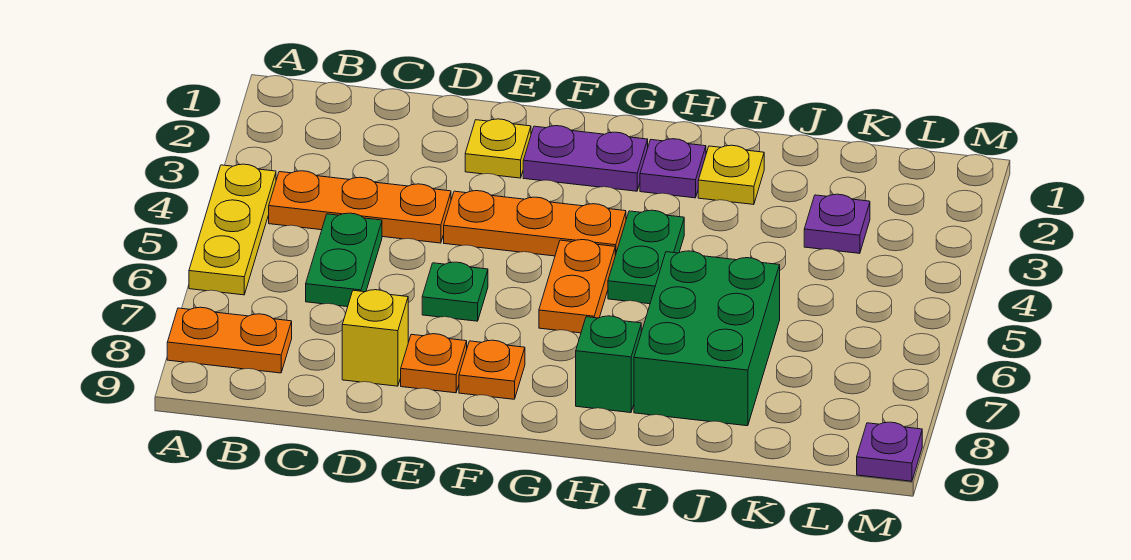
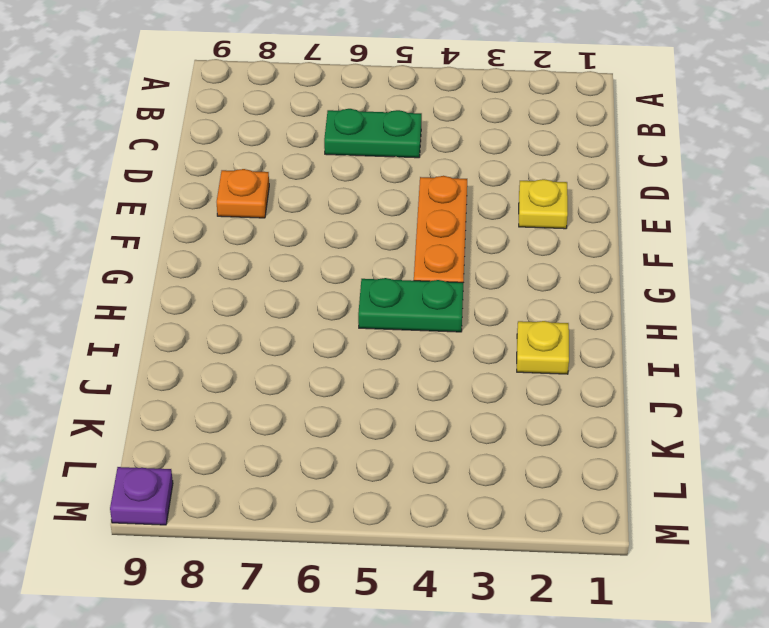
none -> yellow 1x3 plate [189,164,276,295]
none -> orange 1x2 plate [167,307,292,373]
none -> orange 1x3 plate [269,171,451,243]

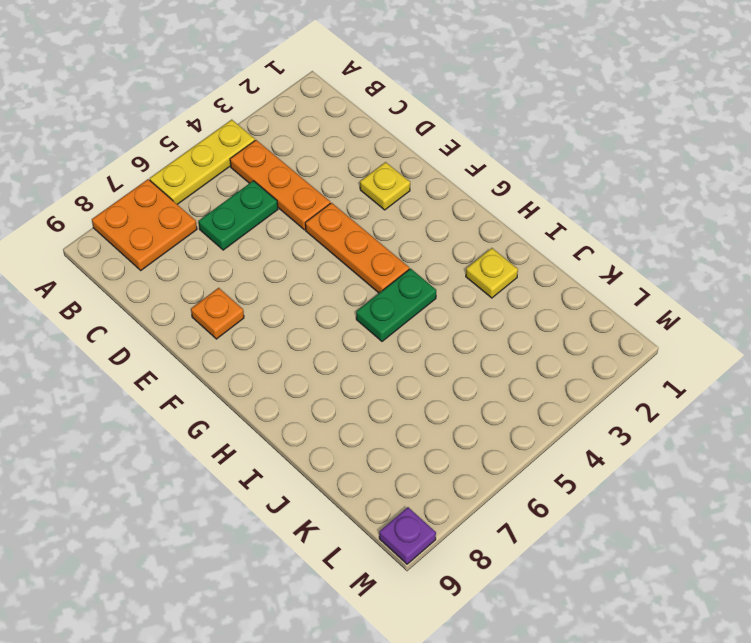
orange 2x2 plate [92,179,197,270] -> orange 1x2 plate [167,307,292,373]
none -> yellow 1x1 brick [342,290,408,386]
none -> green 1x1 plate [422,262,488,321]
none -> purple 1x2 plate [523,126,648,191]

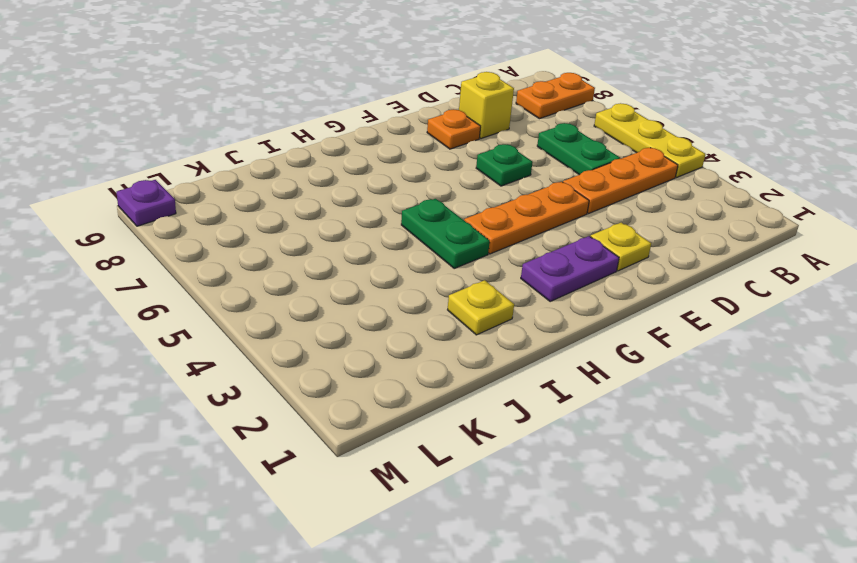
none -> orange 1x1 plate [459,340,525,399]
none -> orange 1x2 plate [539,240,615,333]
none -> purple 1x1 plate [640,139,706,198]

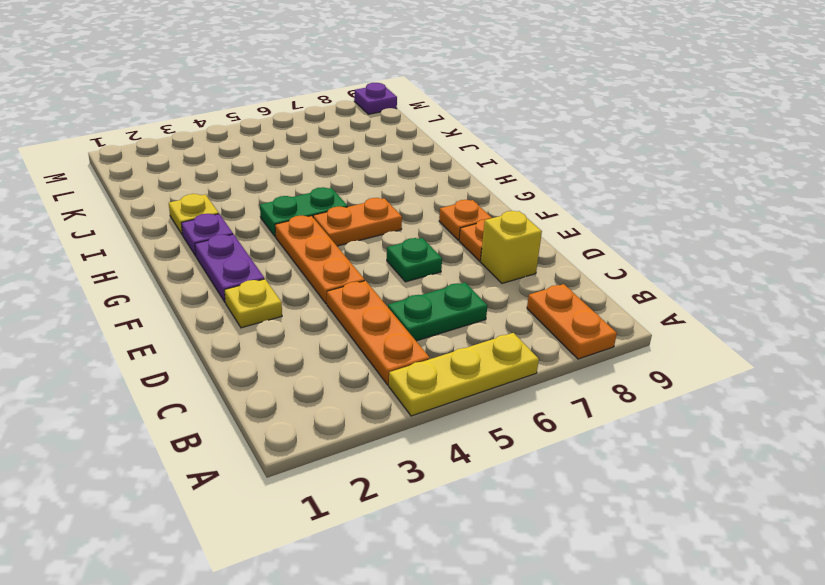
none -> green 1x1 brick [576,316,641,413]
none -> green 2x3 brick [634,251,780,426]
none -> purple 1x1 plate [804,194,870,253]

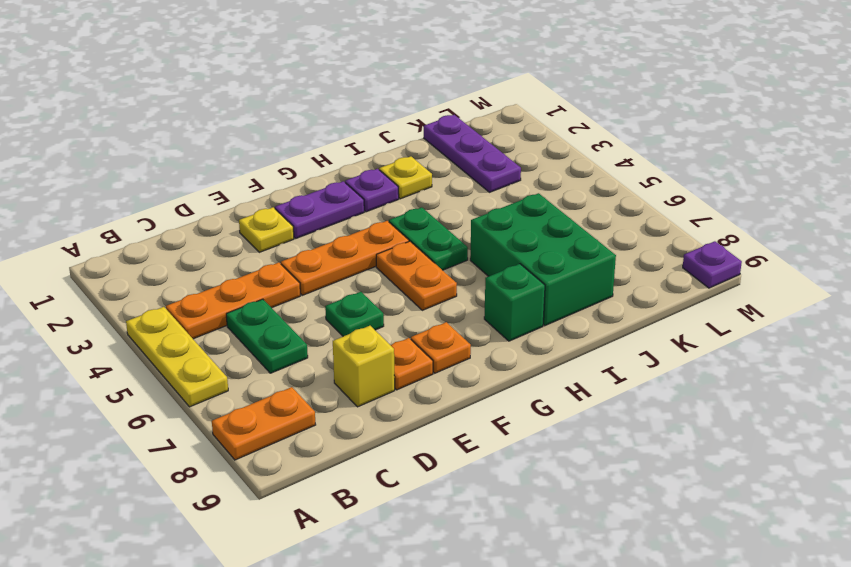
purple 1x3 plate [424,115,521,192] -> purple 1x1 plate [804,194,870,253]

